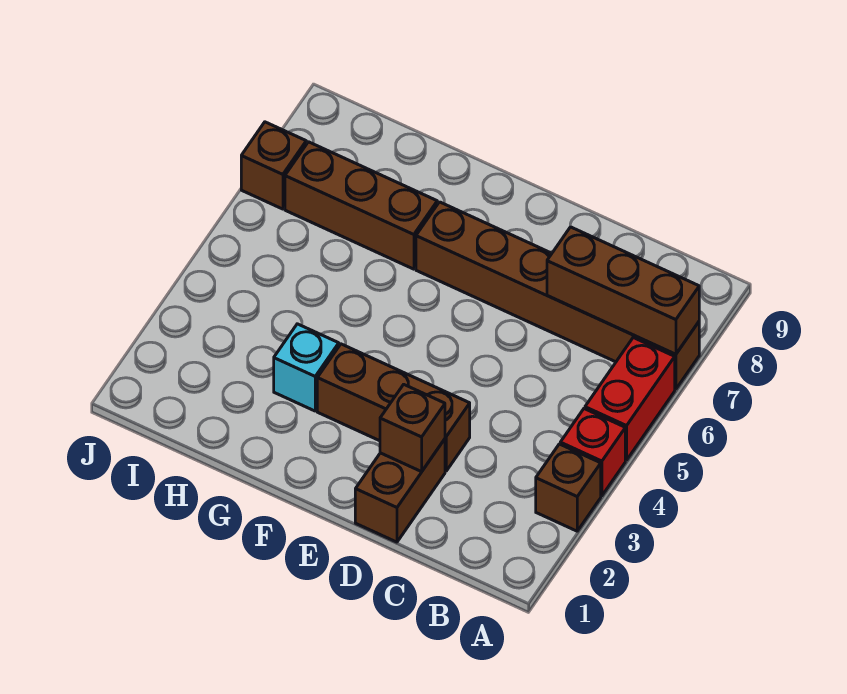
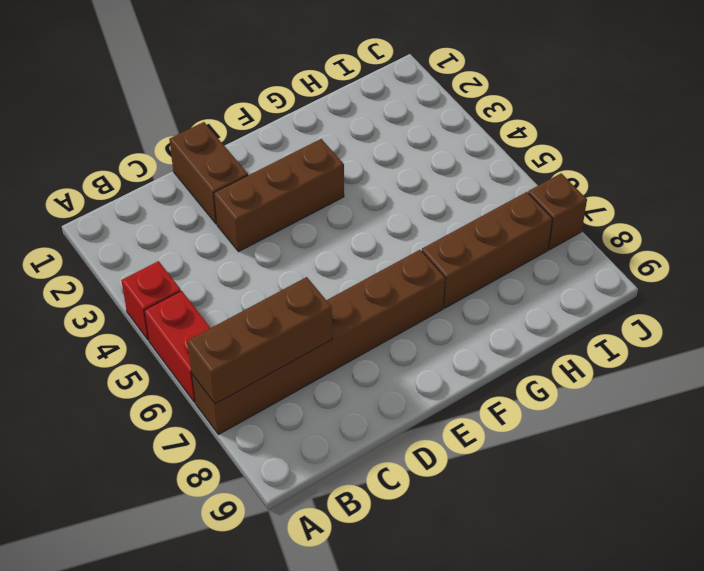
none -> brown 1x1 brick [536,444,601,531]
none -> cyan 1x1 brick [274,324,339,411]

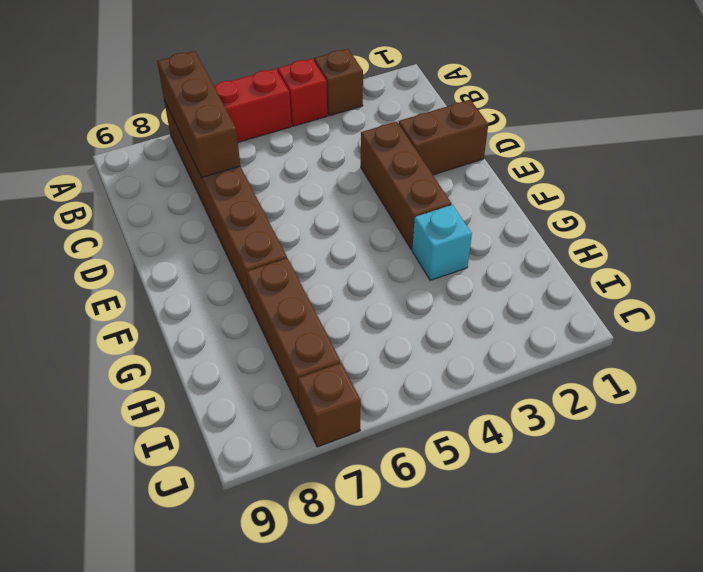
none -> brown 1x1 brick [380,385,445,472]

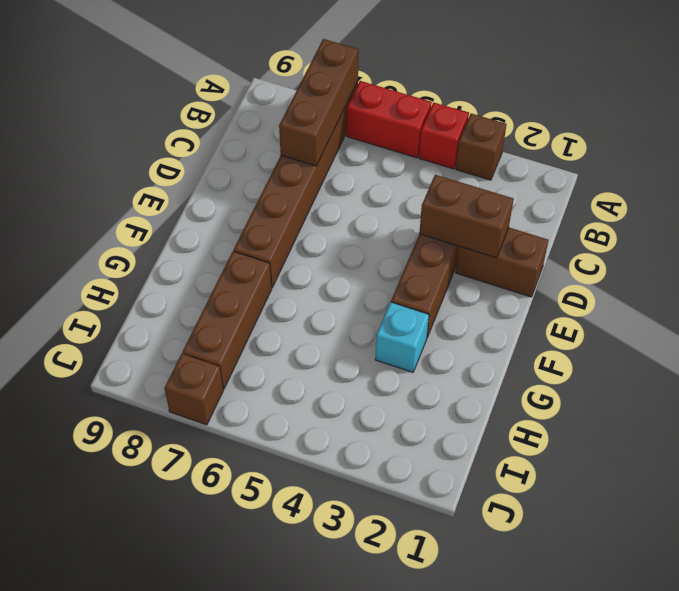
brown 1x2 brick [419,175,514,258] -> brown 1x1 brick [380,385,445,472]

